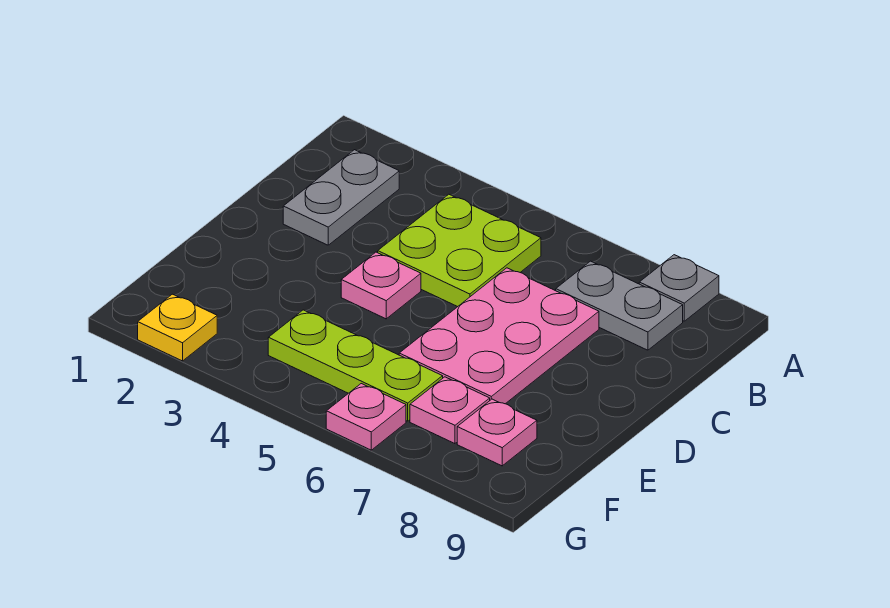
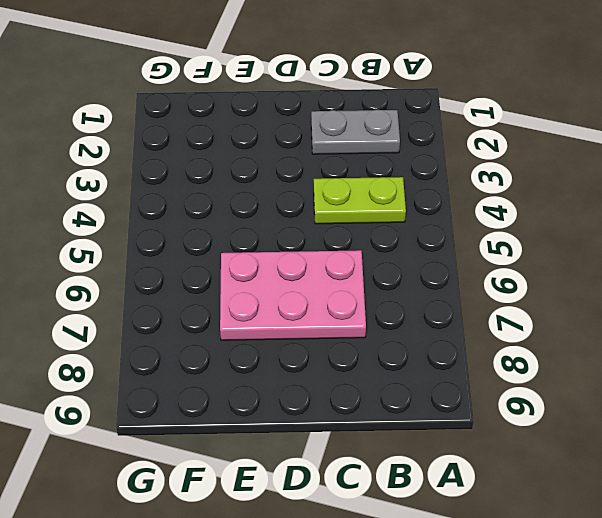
lime 1x2 plate [314,177,406,224] -> lime 2x2 plate [378,194,541,307]
none -> grey 1x1 plate [639,255,719,321]
none -> grey 1x2 plate [556,261,683,350]

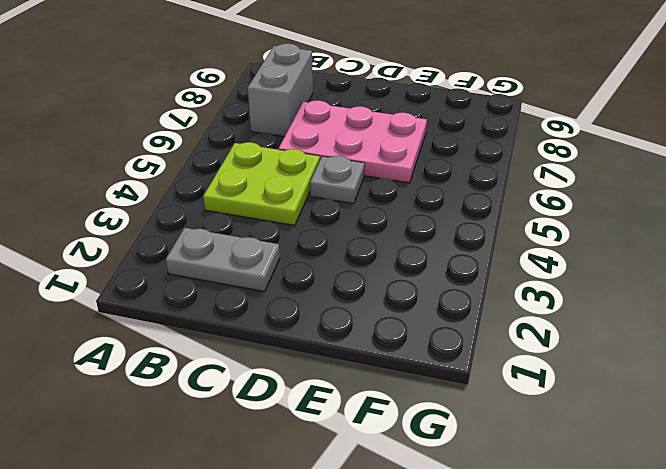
grey 1x2 brick [248,44,313,137] -> grey 1x2 plate [556,261,683,350]
grey 1x1 plate [310,156,365,204] -> grey 1x1 plate moved to [639,255,719,321]
none -> pink 1x1 plate [341,252,421,319]
none -> lime 1x3 plate [268,310,443,421]

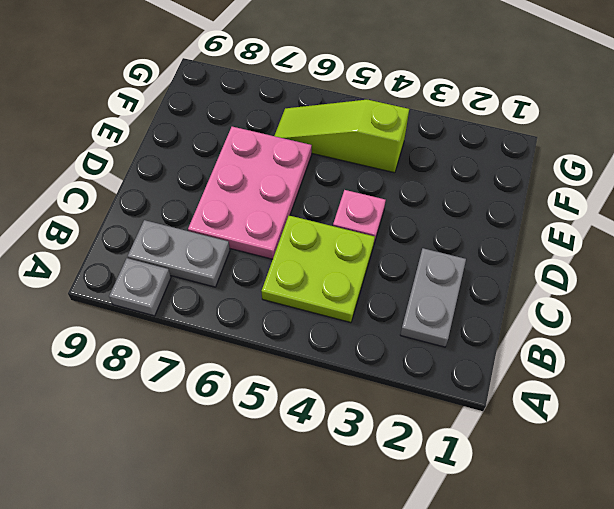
lime 1x3 slope [274,100,409,173] -> lime 1x3 plate [268,310,443,421]
none -> pink 1x1 plate [410,377,490,444]
none -> pink 1x1 plate [457,399,537,466]

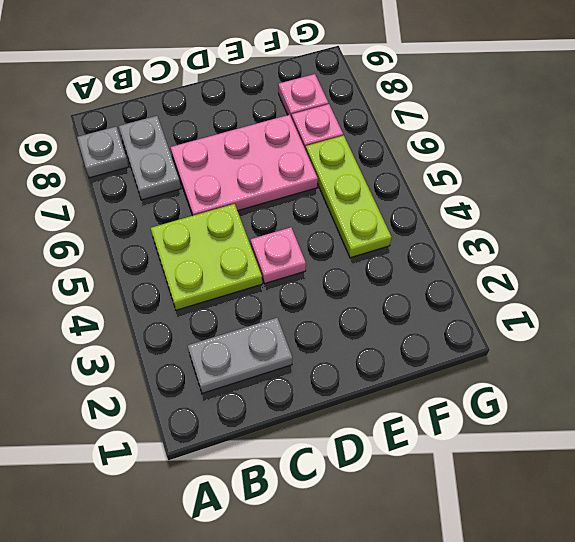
none -> yellow 1x1 plate [138,294,217,361]
none -> pink 1x1 plate [326,384,406,450]

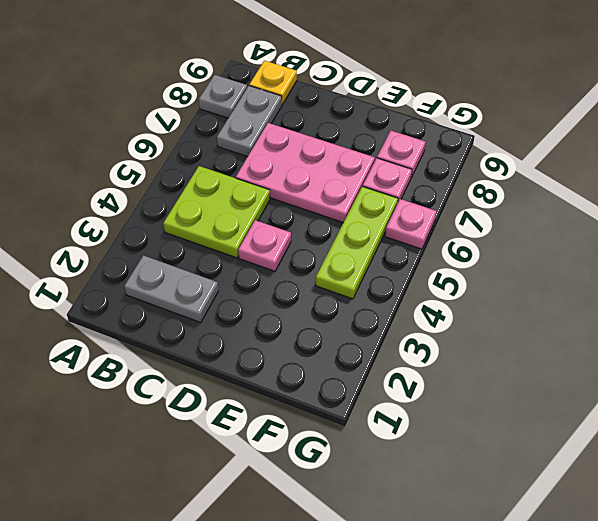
yellow 1x1 plate [249,61,297,105] -> yellow 1x1 plate moved to [138,294,217,361]

